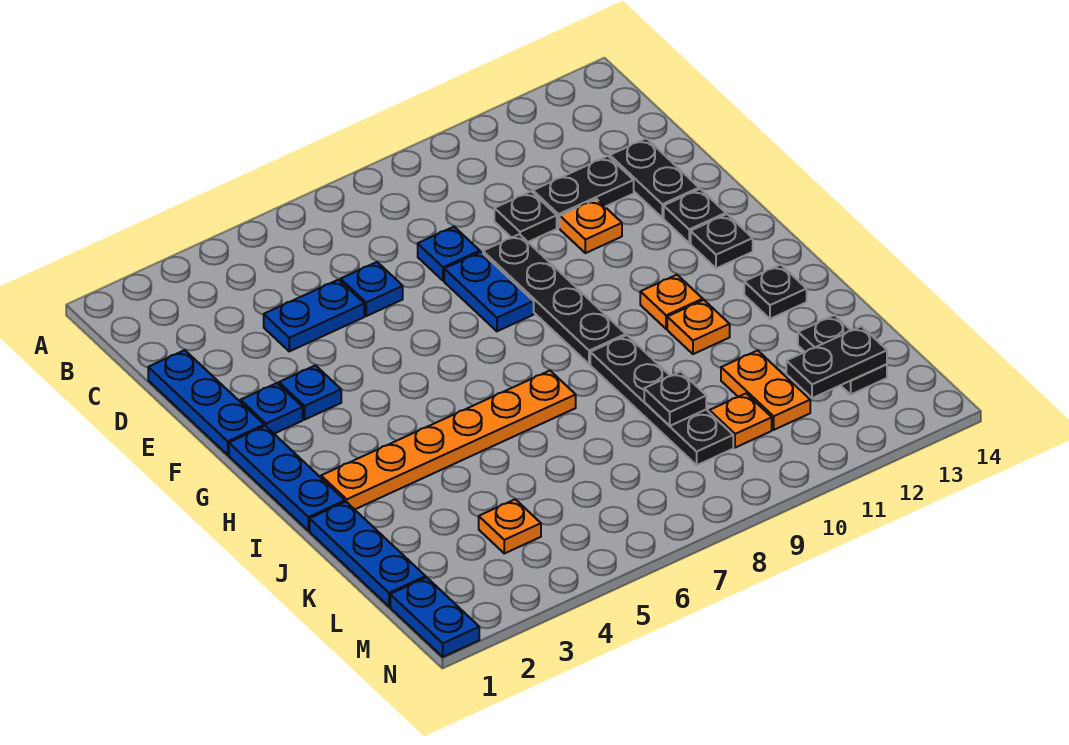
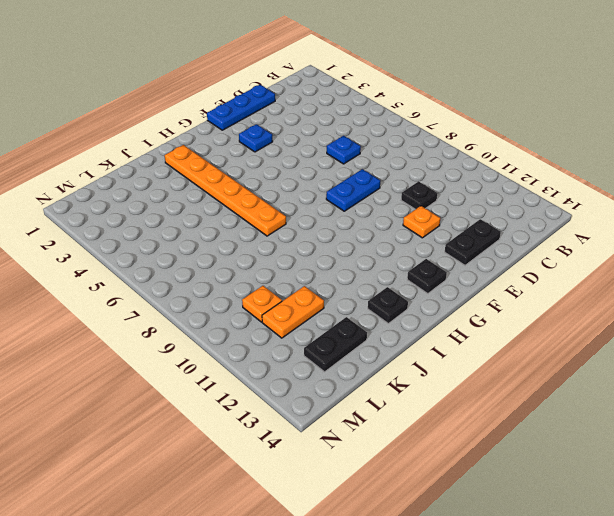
none -> blue 1x2 plate [264,280,364,351]
none -> blue 1x1 plate [418,227,480,281]
none -> black 1x2 plate [533,156,634,228]

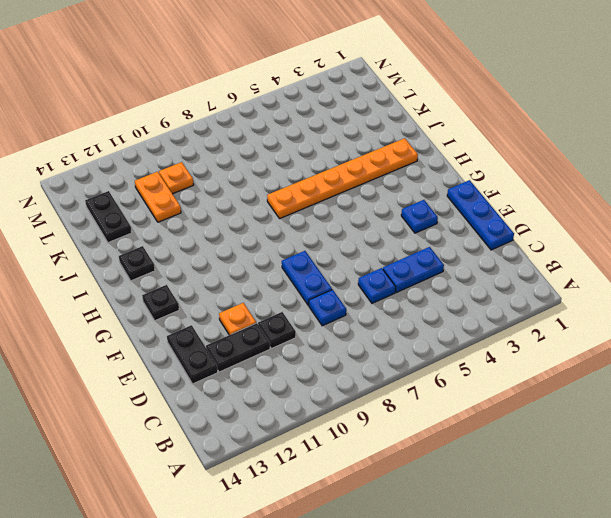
none -> black 1x4 plate [483,234,626,364]
none -> blue 1x1 plate [240,383,303,434]
none -> black 1x1 plate [664,189,726,243]

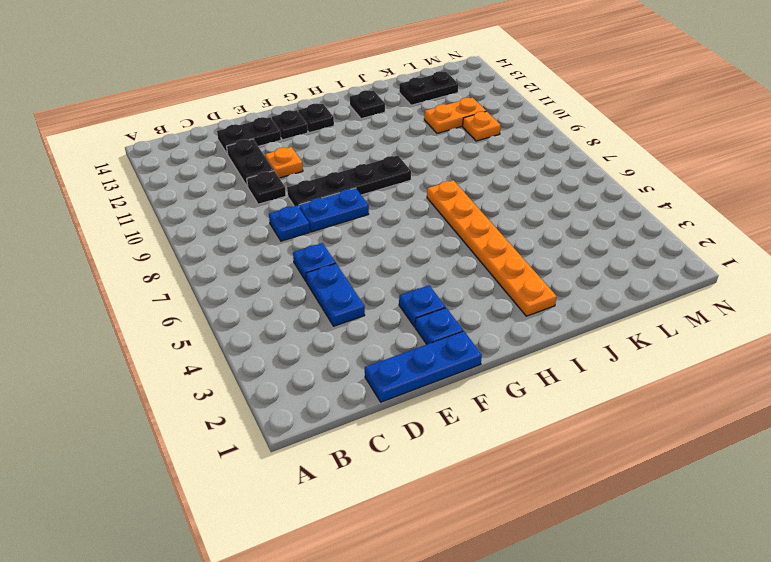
none -> blue 1x3 plate [229,426,345,531]
none -> orange 1x1 plate [640,275,703,329]
none -> black 1x4 plate [590,335,733,465]

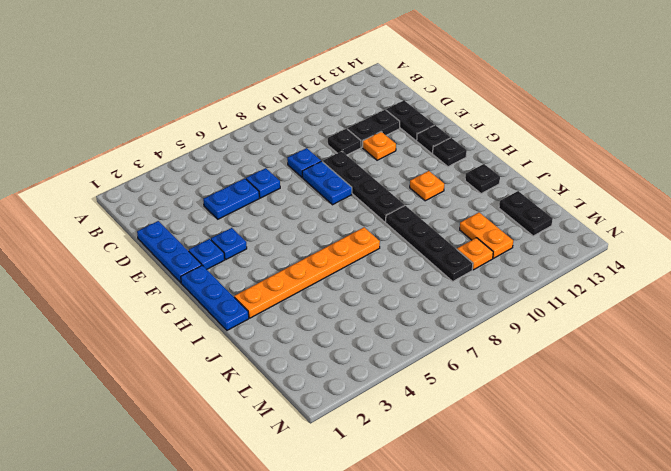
none -> orange 1x1 plate [667,300,730,354]
none -> blue 1x3 plate [310,502,426,606]
none -> orange 1x1 plate [479,499,541,553]

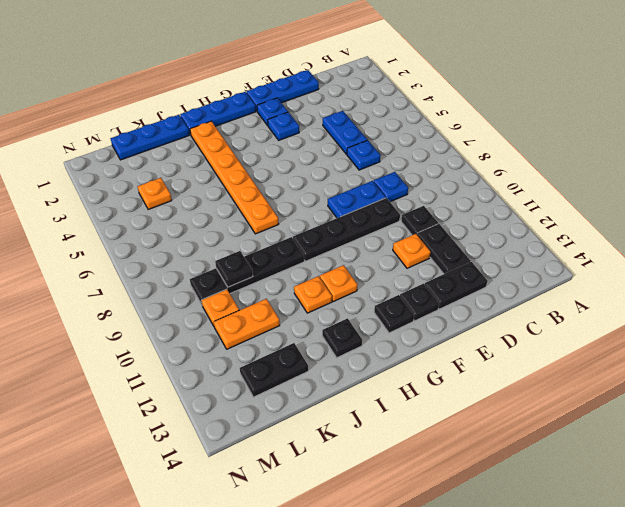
none -> blue 1x2 plate [390,577,479,657]
none -> black 1x2 plate [786,326,887,398]

